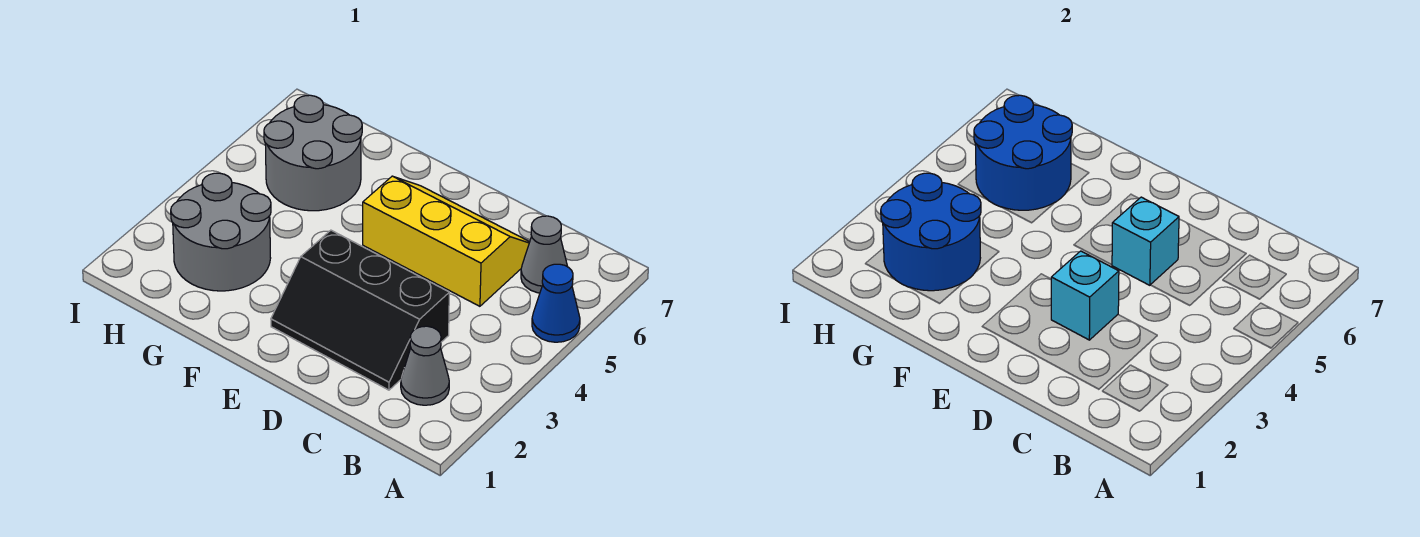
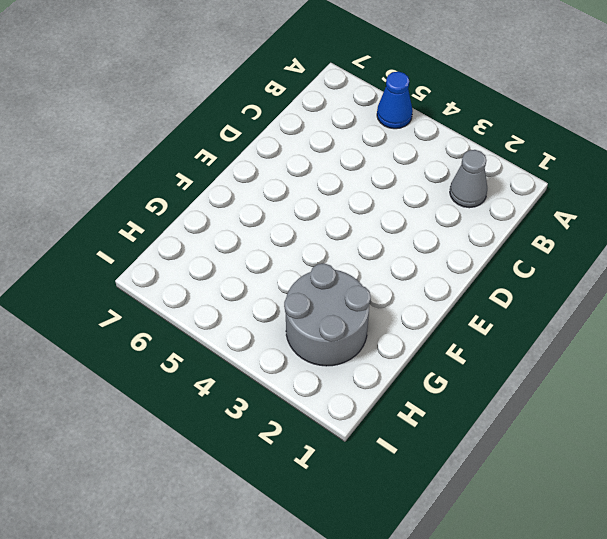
none -> grey 1x1 cone [521,216,568,293]
none -> black 2x3 slope [271,230,449,390]

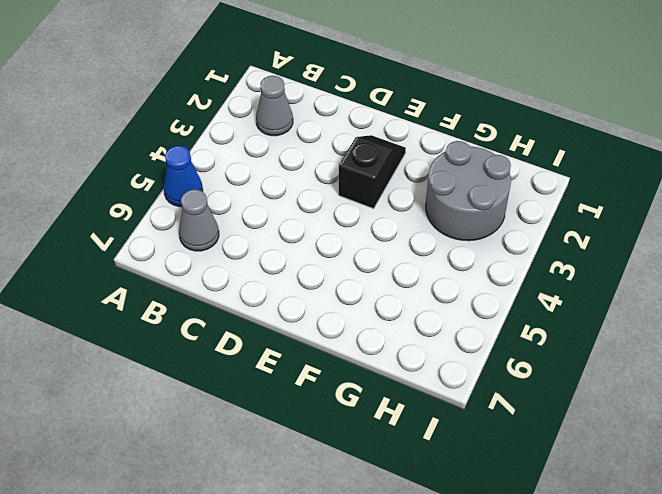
black 1x2 slope [339,135,406,209] -> black 2x3 slope [271,230,449,390]
none -> yellow 2x3 slope [363,176,530,306]
none -> grey 2x2 round brick [264,95,362,211]

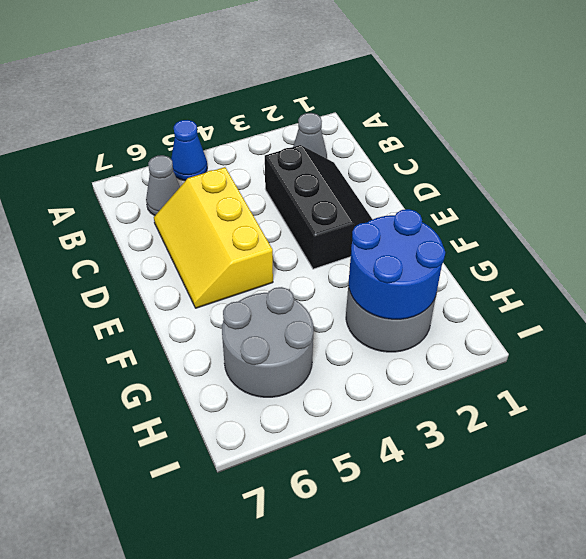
none -> cyan 1x1 brick [1051,251,1119,340]
none -> cyan 1x1 brick [1112,197,1179,285]

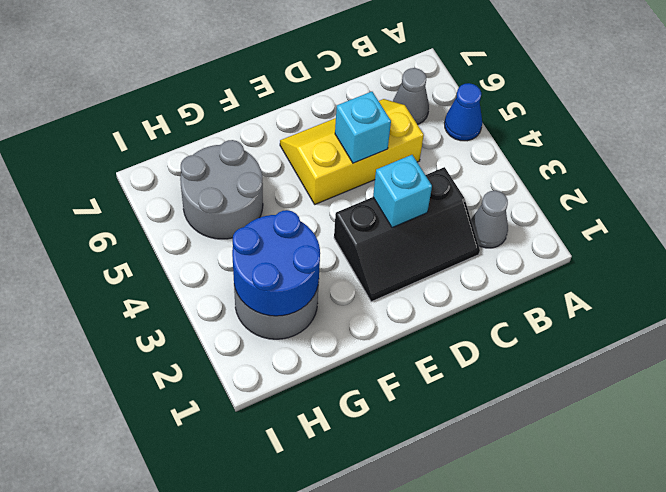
none -> blue 2x2 round brick [974,95,1072,210]

